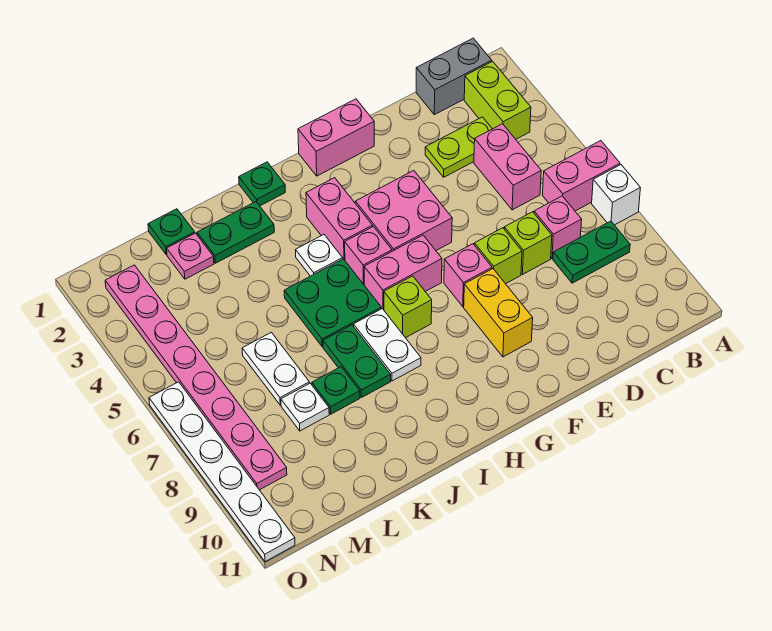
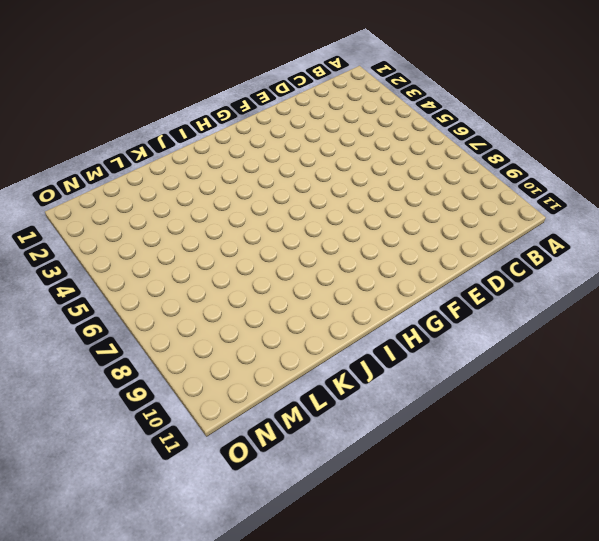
none -> pink 1x2 brick [542,141,620,211]
none -> white 1x1 brick [592,165,640,225]
none -> grey 1x2 brick [416,38,492,115]
none -> lime 1x2 brick [464,61,531,139]

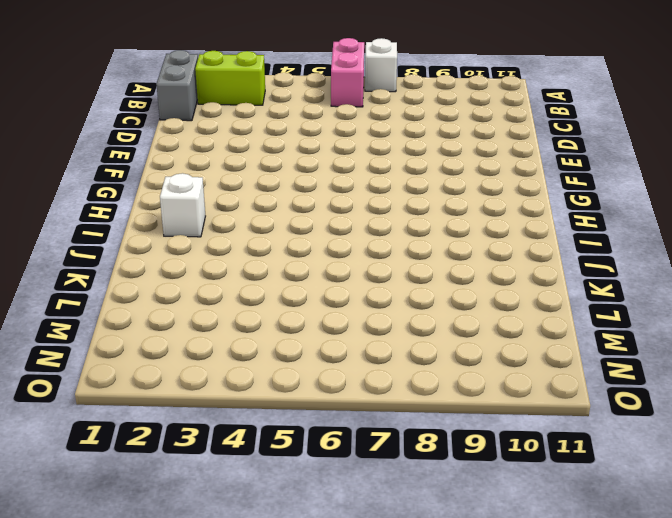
white 1x1 brick [160,173,205,237] -> none
none -> green 1x2 plate [553,221,630,283]
none -> lime 1x2 plate [425,117,492,177]
none -> pink 1x2 brick [474,124,541,210]
none -> pink 1x1 brick [534,196,582,258]

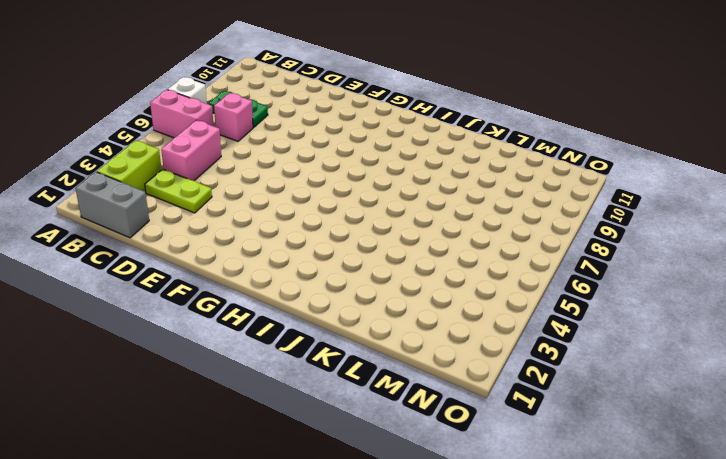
none -> lime 1x1 brick [504,212,552,275]
none -> lime 1x1 brick [474,228,522,284]
none -> pink 1x2 brick [298,99,374,176]
none -> pink 2x2 brick [355,171,452,251]

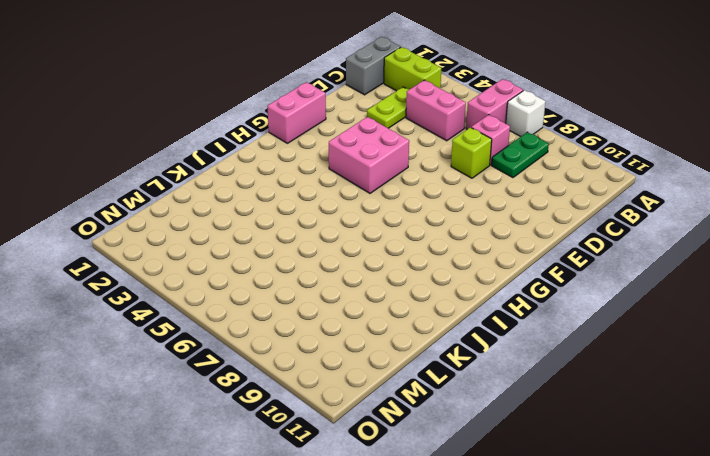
none -> lime 1x1 brick [474,228,522,284]
none -> pink 1x1 brick [444,244,492,307]
none -> yellow 1x2 brick [464,269,533,357]
none -> pink 1x2 brick [364,235,442,310]

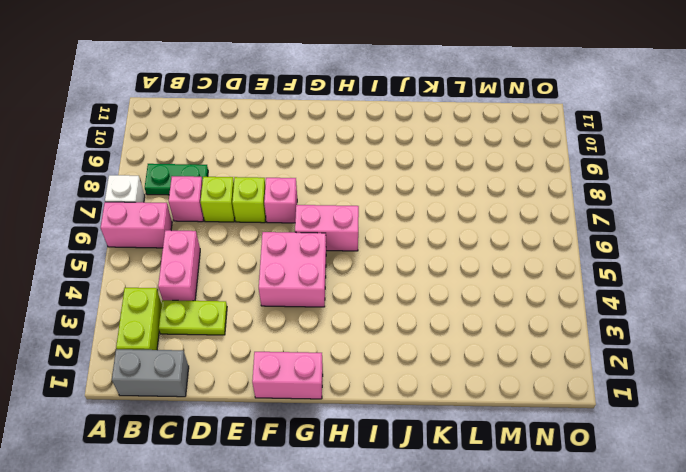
none -> yellow 1x2 brick [464,269,533,357]
none -> pink 1x2 brick [306,178,373,260]
none -> pink 1x1 brick [345,226,392,284]
none -> lime 1x1 brick [384,276,432,338]

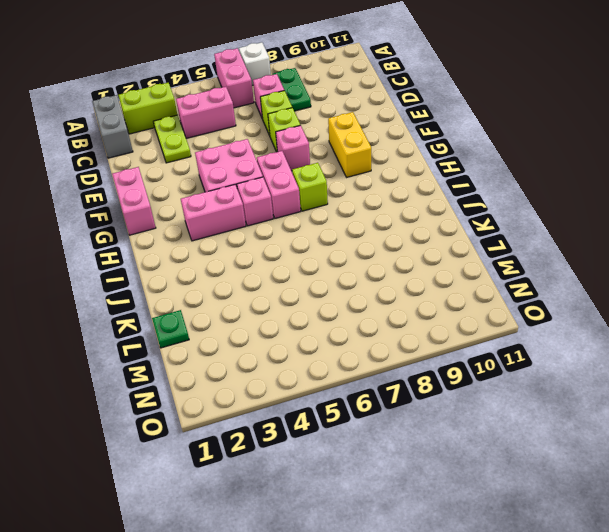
yellow 1x2 brick [328,112,371,177] -> yellow 1x2 brick turned to [464,269,533,357]
none -> green 1x1 plate [239,162,285,206]
none -> white 1x1 plate [296,235,343,276]
none -> green 2x2 plate [284,259,381,347]
none -> white 1x2 plate [354,309,421,381]

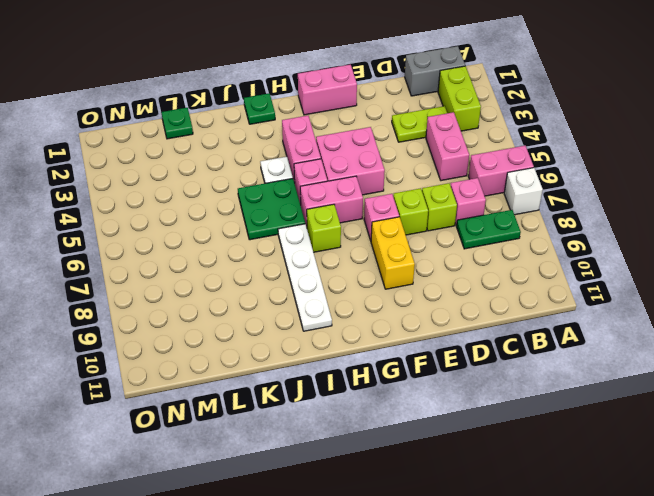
white 1x4 plate [278,224,332,331] -> white 1x2 plate [354,309,421,381]
none -> green 1x2 plate [197,202,274,263]
none -> green 1x2 plate [323,325,391,398]
none -> green 1x1 plate [312,367,360,414]
none -> pink 1x1 plate [167,233,214,279]

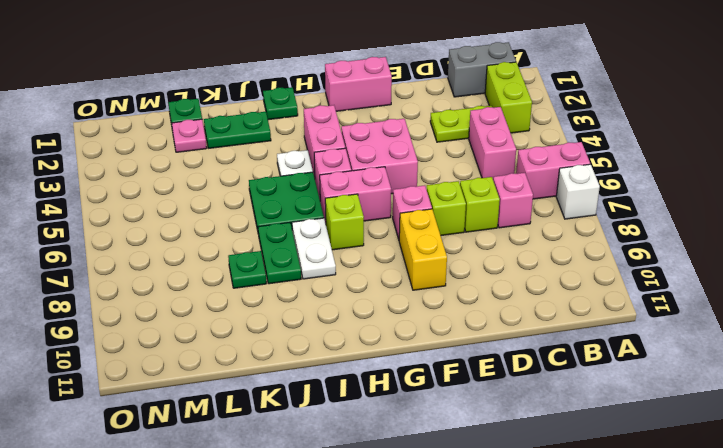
none -> green 1x2 plate [553,221,630,283]
none -> white 1x2 plate [242,332,309,405]
none -> white 1x1 plate [281,383,329,431]
none -> pink 1x8 plate [105,265,287,490]

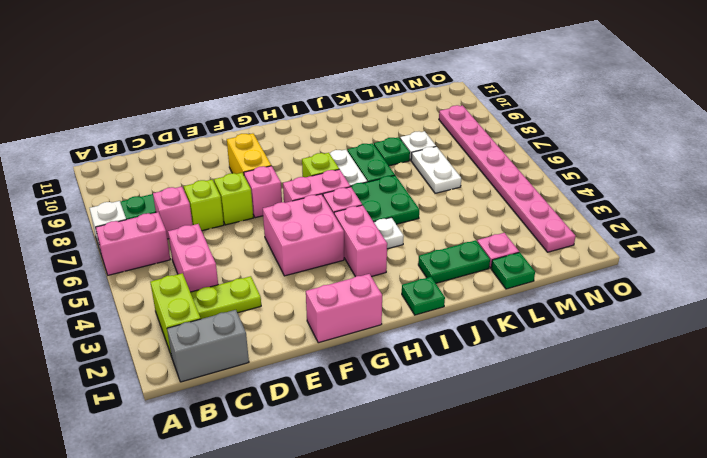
none -> white 1x6 plate [149,382,295,562]

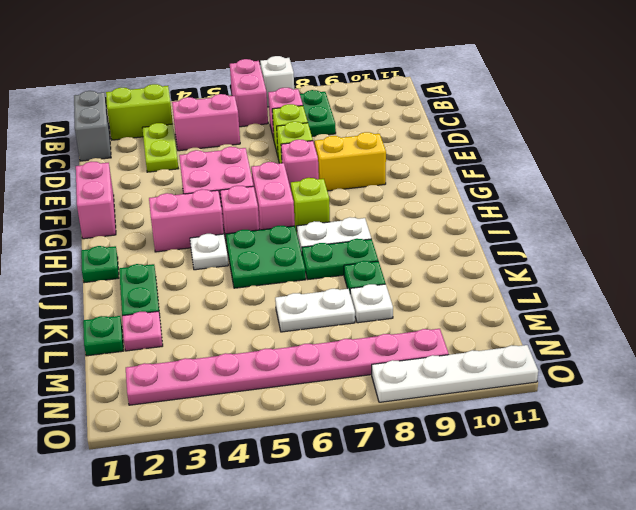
white 1x4 plate [372,345,538,402] -> white 1x6 plate [149,382,295,562]

